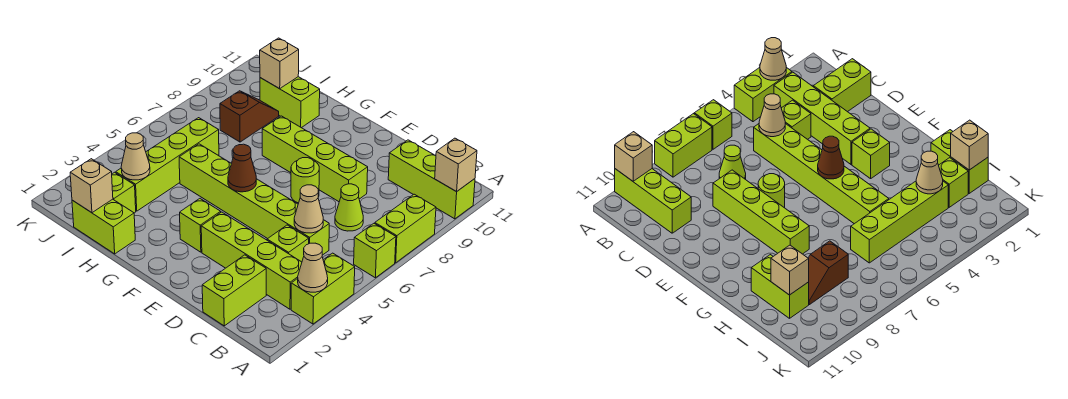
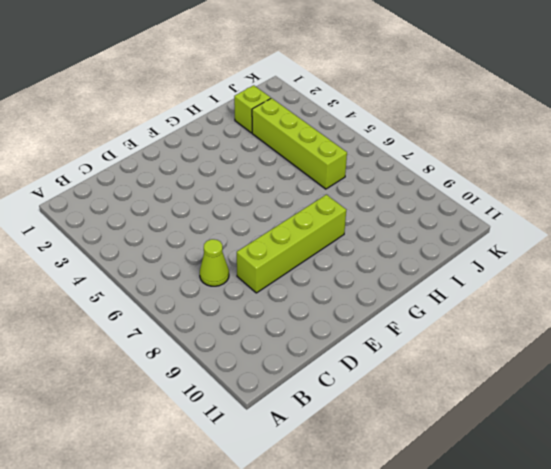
none -> lime 1x2 brick [291,253,355,324]
none -> lime 1x1 brick [354,224,396,278]
none -> lime 1x2 brick [375,194,436,263]

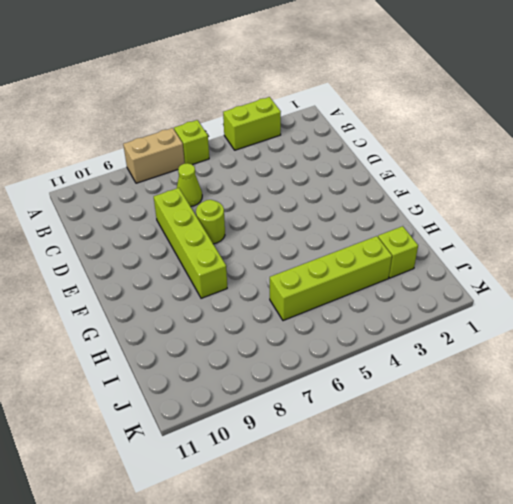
tan 1x2 brick [123,128,185,183] -> lime 1x2 brick [375,194,436,263]
none -> lime 1x3 brick [388,140,475,219]
none -> lime 1x4 brick [201,212,302,309]
none -> lime 1x2 brick [202,255,266,326]

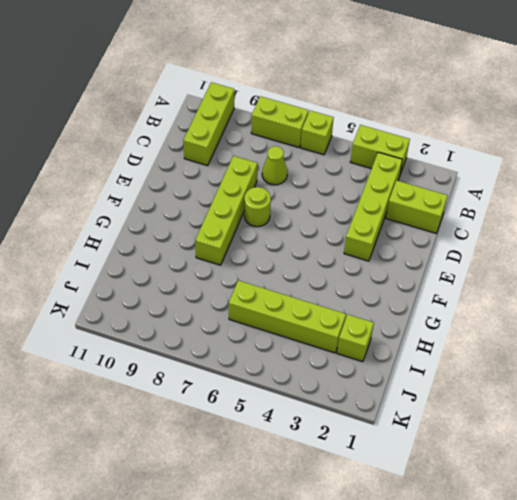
none -> lime 1x1 brick [267,225,309,262]
none -> lime 1x6 brick [179,144,329,255]
none -> lime 1x1 brick [180,199,221,252]

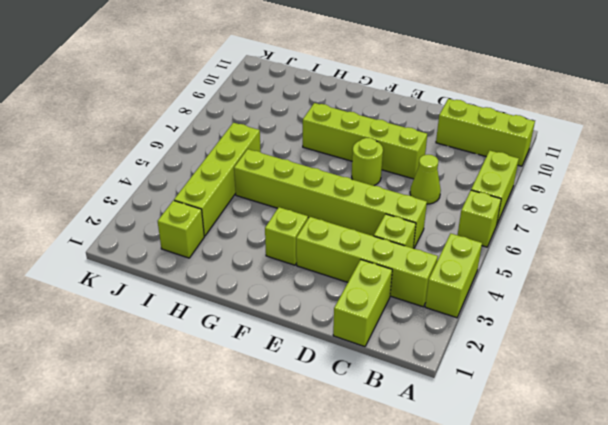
none -> lime 1x2 brick [72,199,135,254]
none -> lime 1x2 brick [260,77,320,128]
none -> brown 1x2 slope [220,91,279,142]

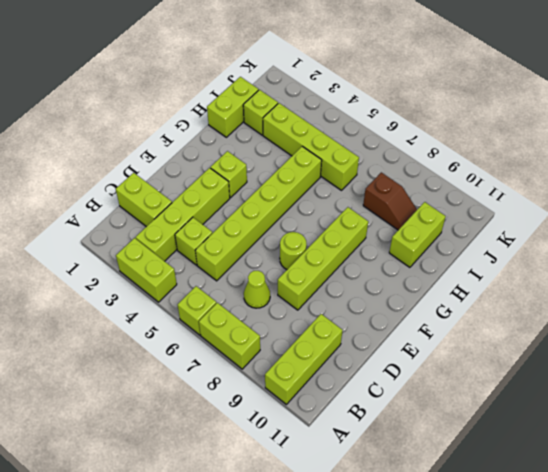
none -> tan 1x1 cone [298,243,328,292]
none -> tan 1x1 brick [435,138,477,192]
none -> tan 1x1 cone [294,185,323,233]

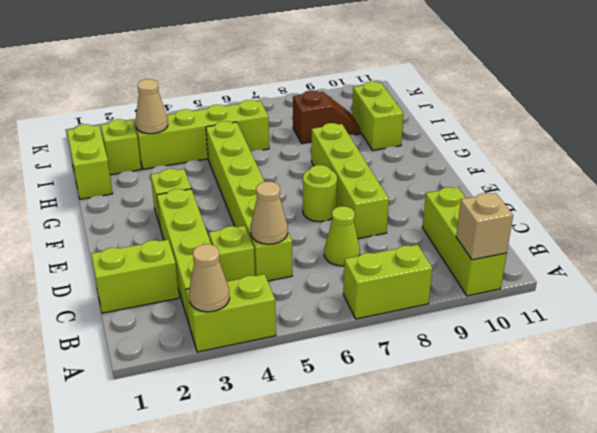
none -> lime 1x1 brick [354,224,396,278]
none -> brown 1x1 cone [228,144,256,192]
none -> tan 1x1 brick [70,159,113,213]

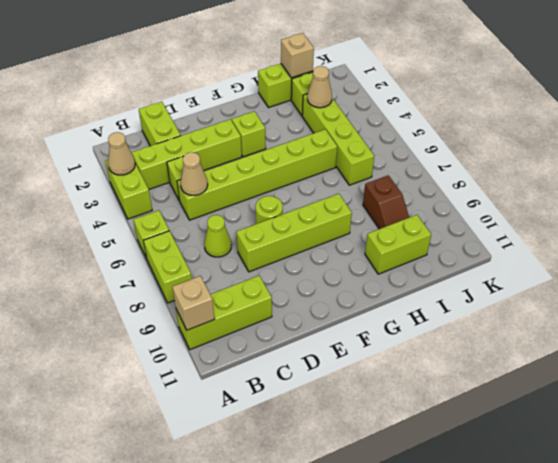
none -> brown 1x1 cone [228,144,256,192]
none -> tan 1x1 brick [260,38,299,89]

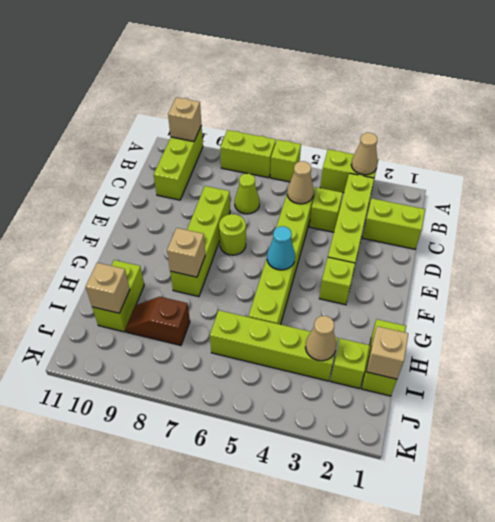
cyan 1x1 cone [267,226,295,270] -> brown 1x1 cone [228,144,256,192]
tan 1x1 brick [167,228,205,277] -> none

